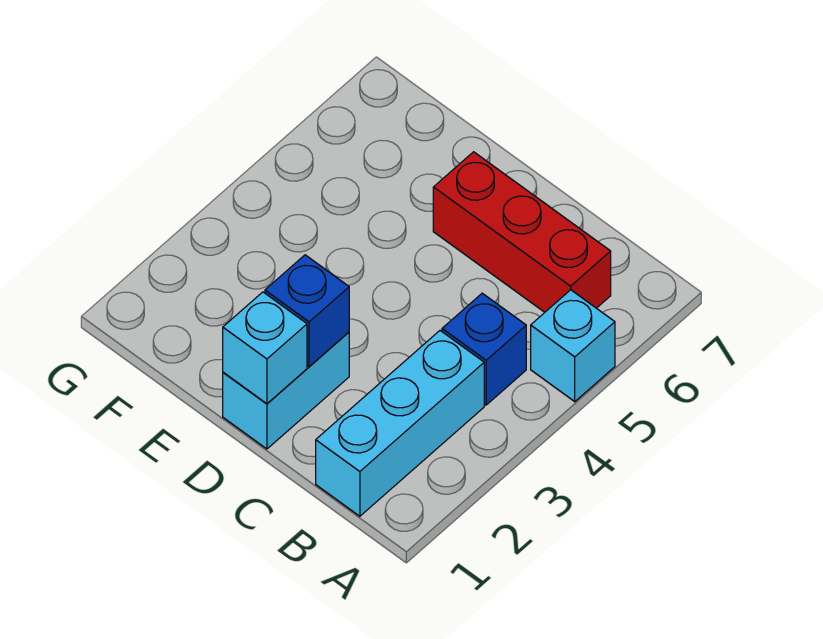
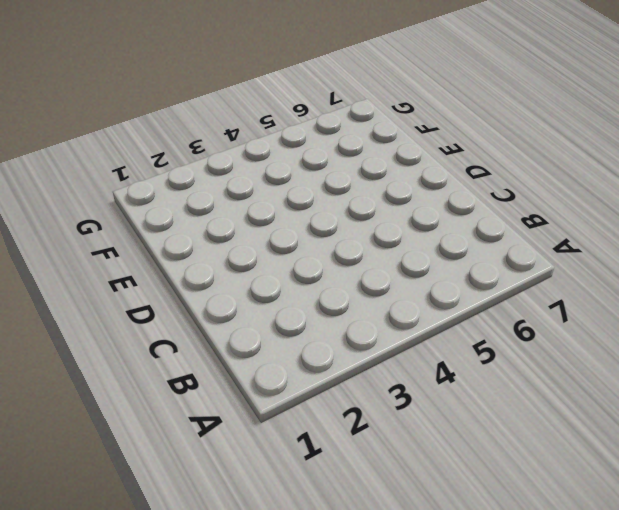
none -> cyan 1x1 brick [531,290,615,402]
none -> cyan 1x3 brick [316,331,484,516]

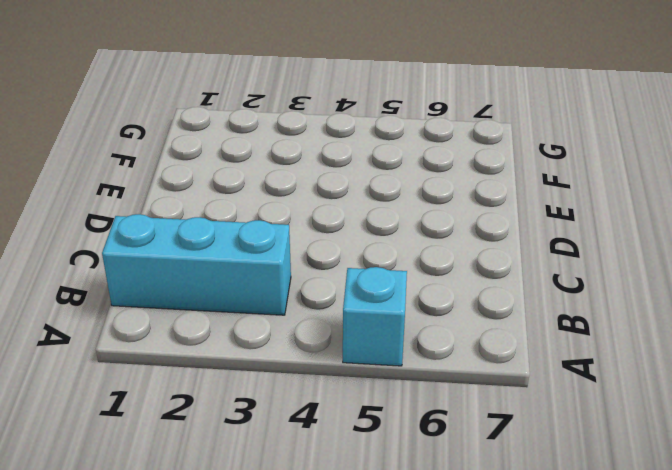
none -> blue 1x1 brick [442,293,526,405]
none -> red 1x3 brick [433,152,611,312]

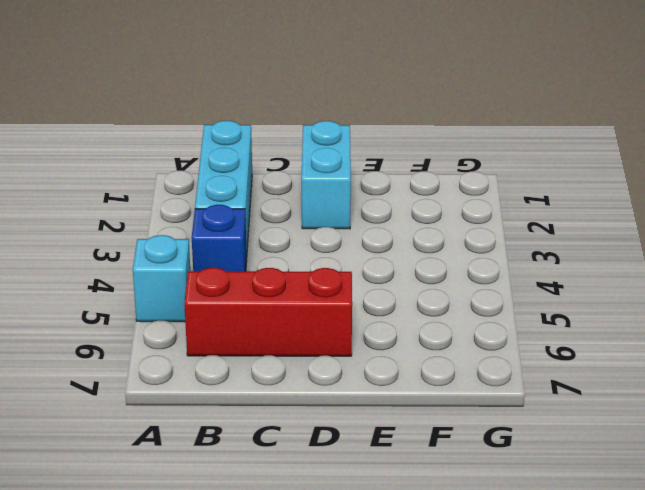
none -> cyan 1x1 brick [223,292,307,404]
none -> blue 1x1 brick [265,255,349,367]

